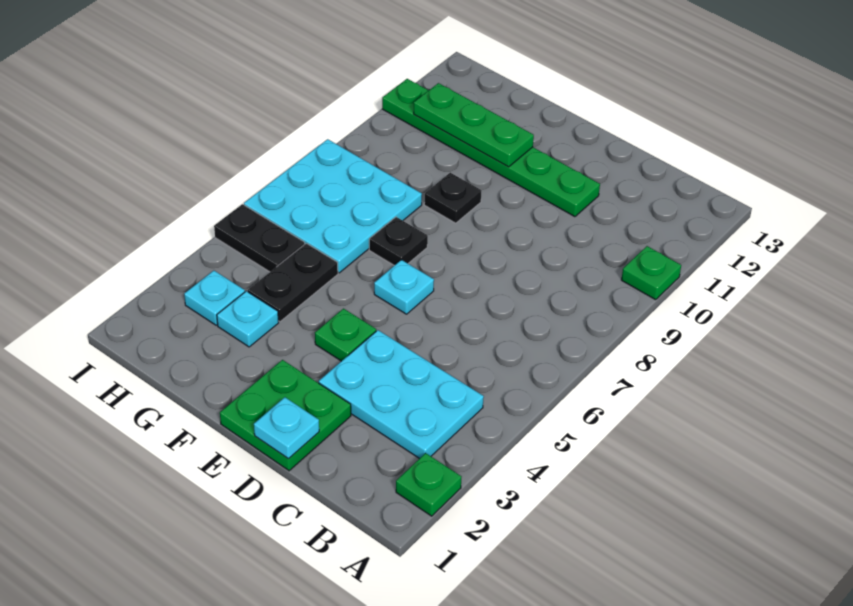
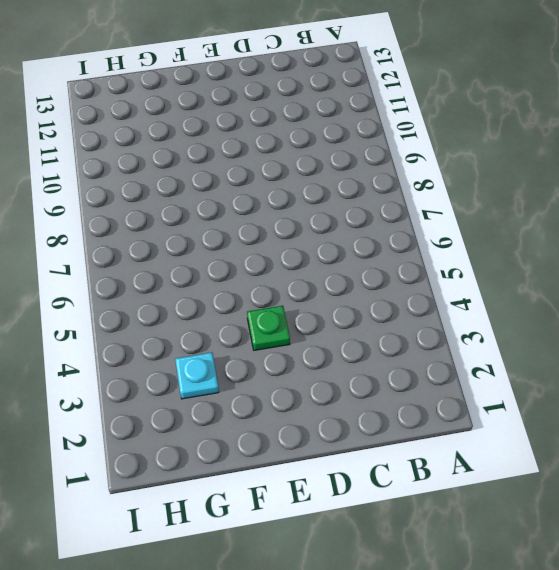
none -> green 1x1 plate [396,453,461,516]
none -> green 1x1 plate [621,246,681,300]
none -> cyan 2x3 plate [319,330,484,459]

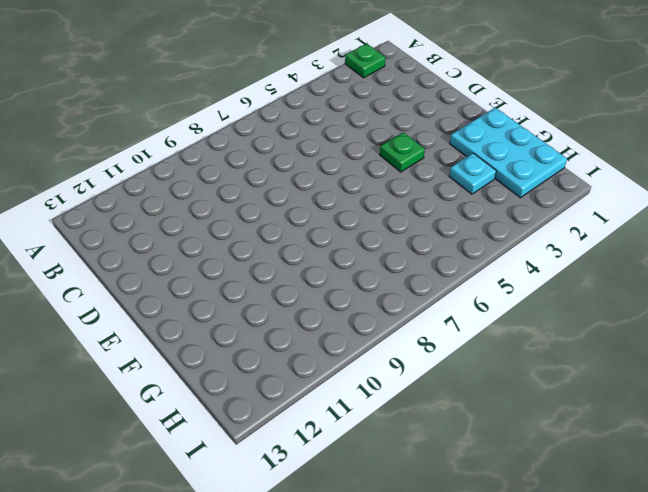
cyan 2x3 plate [450,108,567,198] -> cyan 2x3 plate moved to [319,330,484,459]
none -> green 1x1 plate [621,246,681,300]
none -> green 2x2 plate [220,360,351,471]
none -> green 1x6 plate [382,79,600,217]

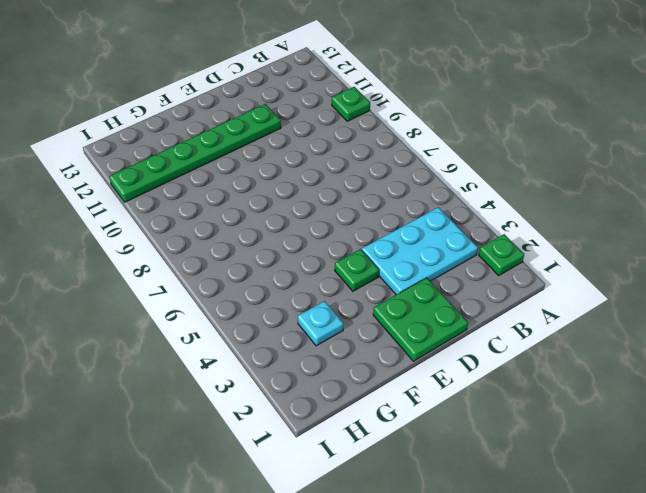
none -> cyan 1x1 plate [374,260,434,314]
none -> black 1x1 plate [369,217,428,266]
none -> black 1x1 plate [424,173,481,223]

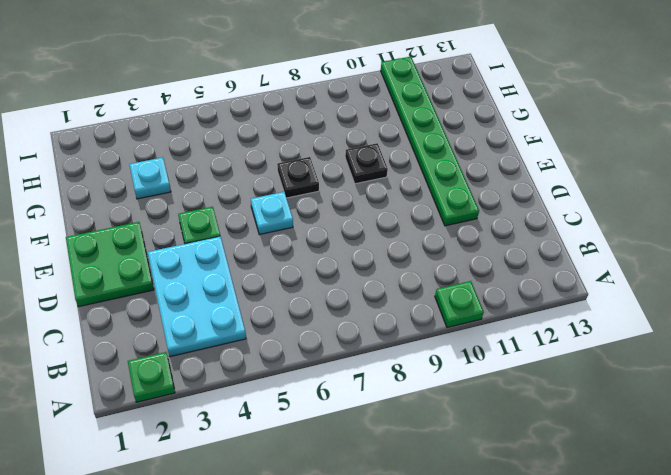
none -> black 1x2 plate [248,243,338,322]
none -> cyan 3x3 plate [244,139,422,273]
none -> cyan 1x1 plate [184,271,245,325]

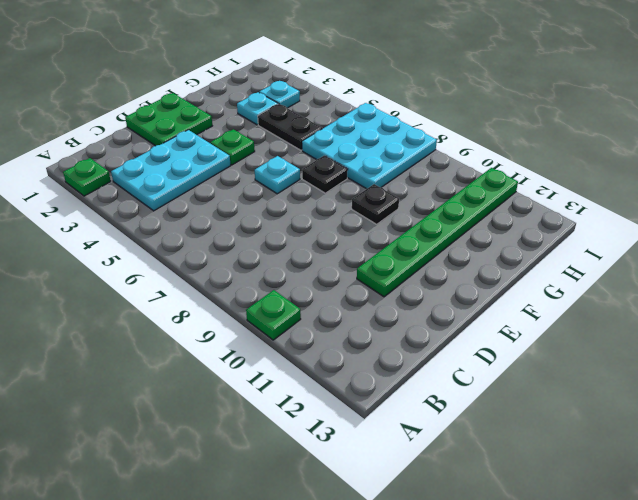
none -> black 1x2 plate [214,204,305,272]
none -> cyan 1x1 plate [254,397,319,459]
none -> green 1x3 plate [414,83,534,167]

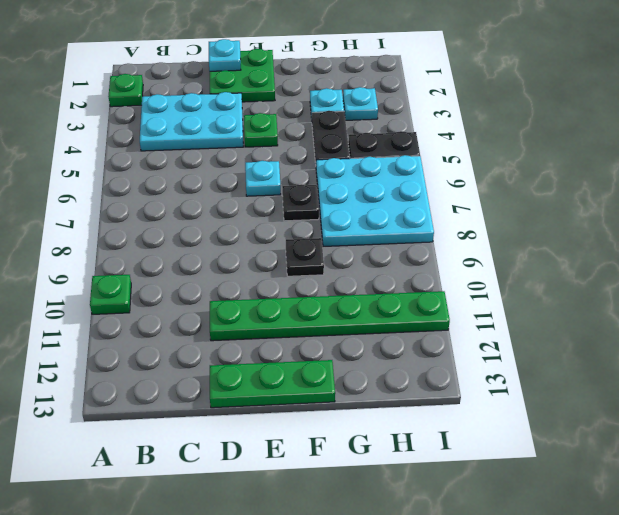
green 1x3 plate [210,360,335,408] -> green 1x3 plate moved to [414,83,534,167]

